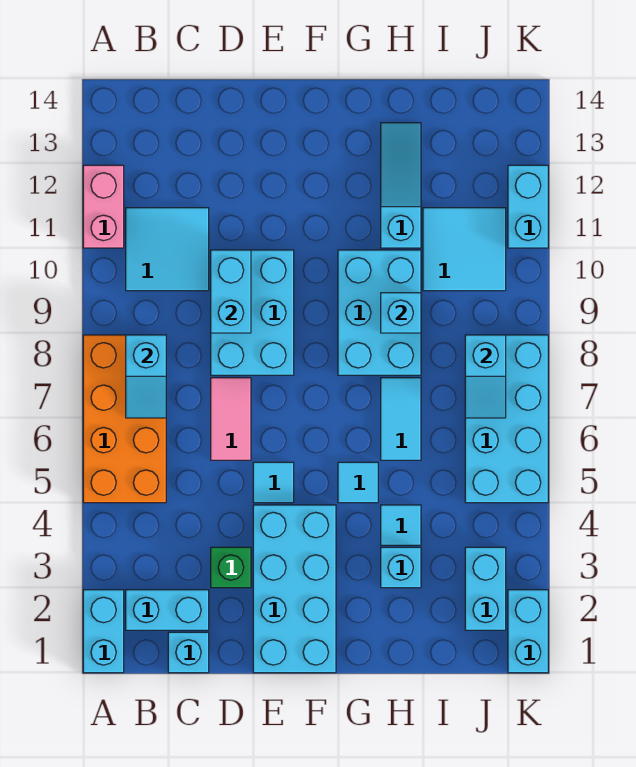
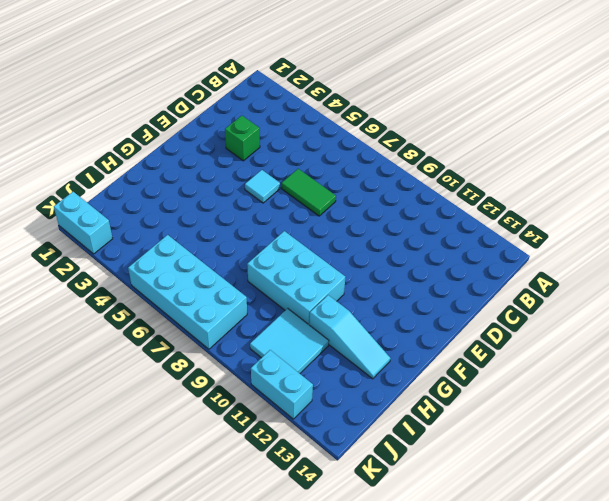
green 1x2 tile [282,169,336,216] -> pink 1x2 tile [211,378,251,460]
none -> cyan 1x2 brick [83,590,124,673]
none -> orange 2x4 brick [83,335,166,503]
none -> pink 1x2 brick [83,165,124,248]

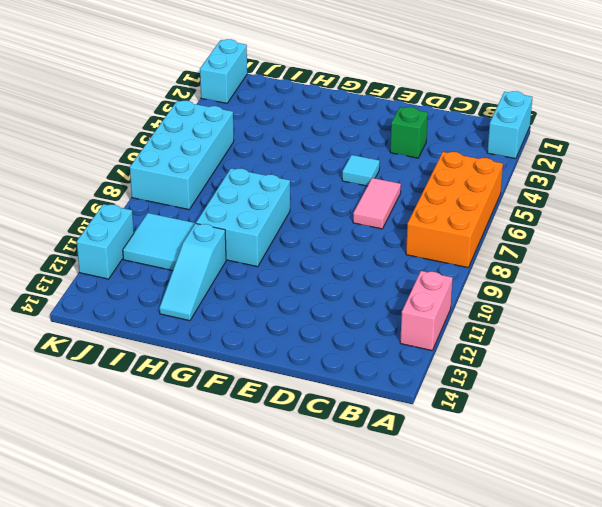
none -> cyan 1x2 brick [126,590,209,630]
none -> cyan 2x2 tile [126,208,209,291]
none -> cyan 1x1 brick [168,632,209,673]

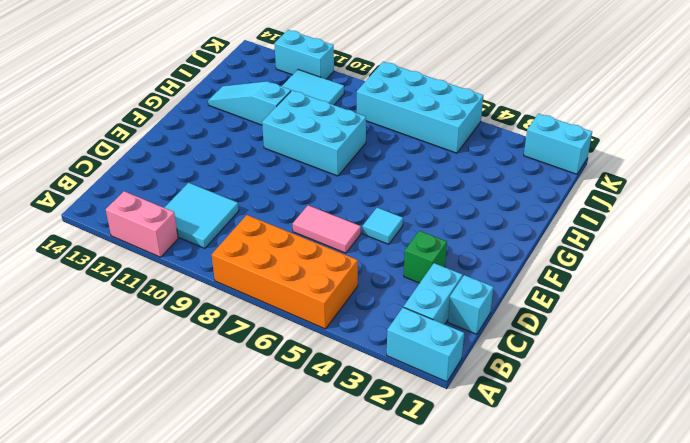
none -> cyan 2x3 brick [211,250,294,375]
none -> cyan 2x4 brick [253,505,336,673]
none -> cyan 1x1 tile [338,462,378,503]

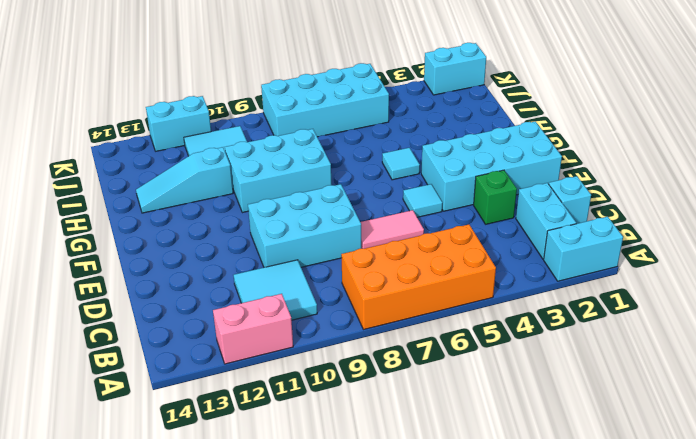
none -> cyan 1x1 brick [381,547,421,588]
none -> cyan 1x1 tile [381,505,421,545]
none -> cyan 1x2 tile [381,378,421,460]

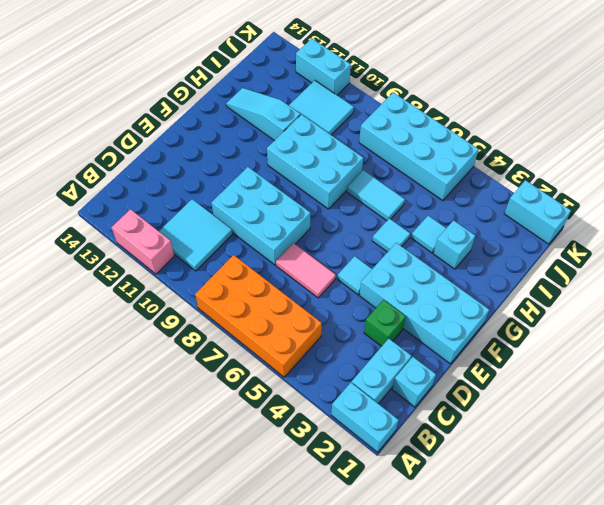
none -> cyan 1x2 brick [465,547,506,630]
none -> cyan 1x2 slope [126,335,166,418]
none -> cyan 1x2 brick [211,250,251,333]

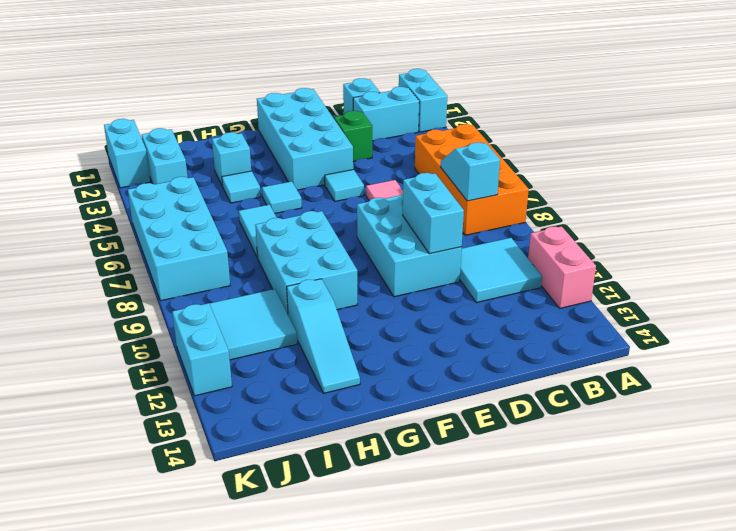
none -> cyan 1x1 brick [381,293,421,333]
none -> cyan 1x2 slope [465,335,506,418]

